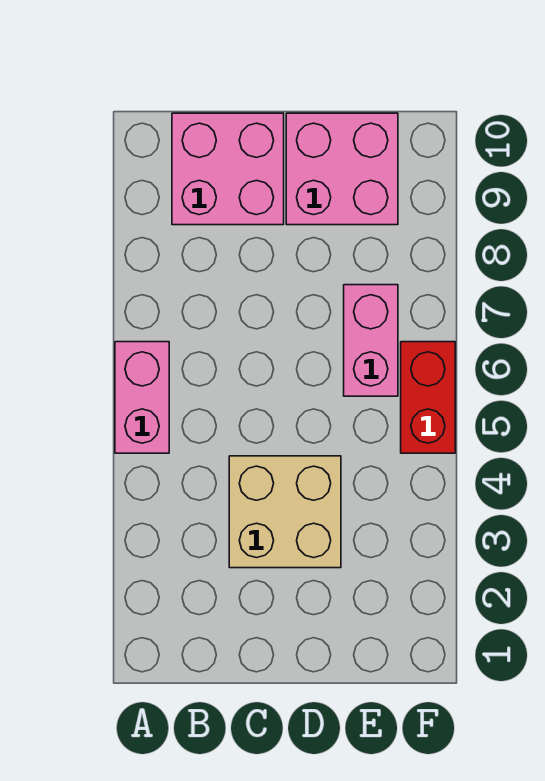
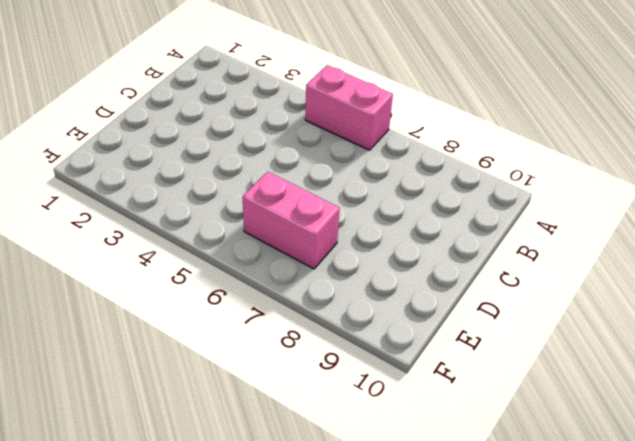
none -> pink 2x2 brick [172,113,284,225]
none -> tan 2x2 brick [229,456,341,568]

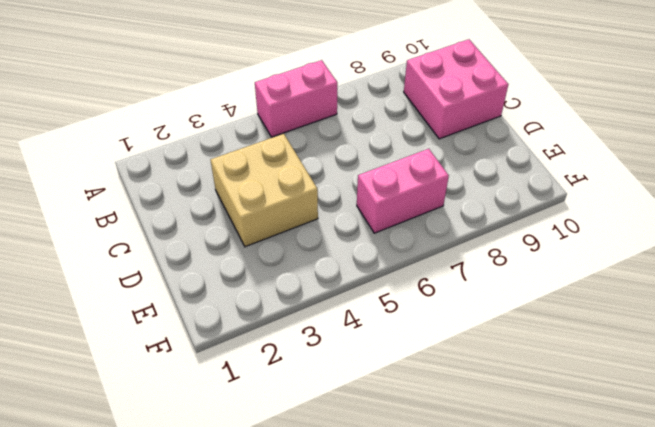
none -> pink 2x2 brick [286,113,398,225]
none -> red 1x2 brick [401,342,455,453]

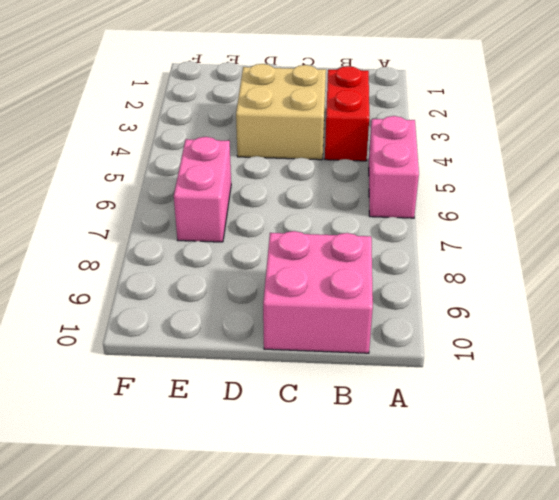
red 1x2 brick [325,66,369,161] -> red 1x2 brick moved to [401,342,455,453]
none -> pink 2x2 brick [286,113,398,225]

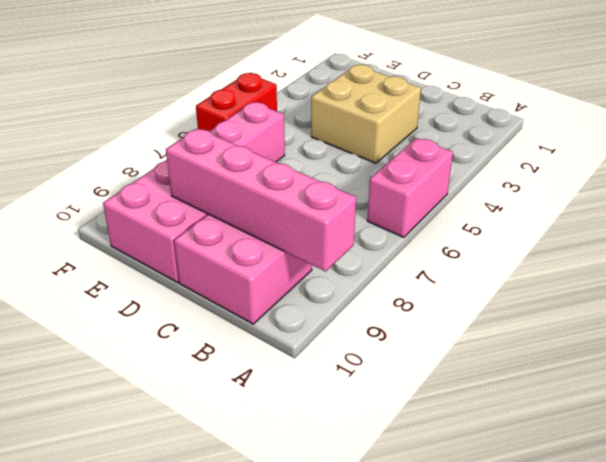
pink 1x4 brick [166,128,356,271] -> none

